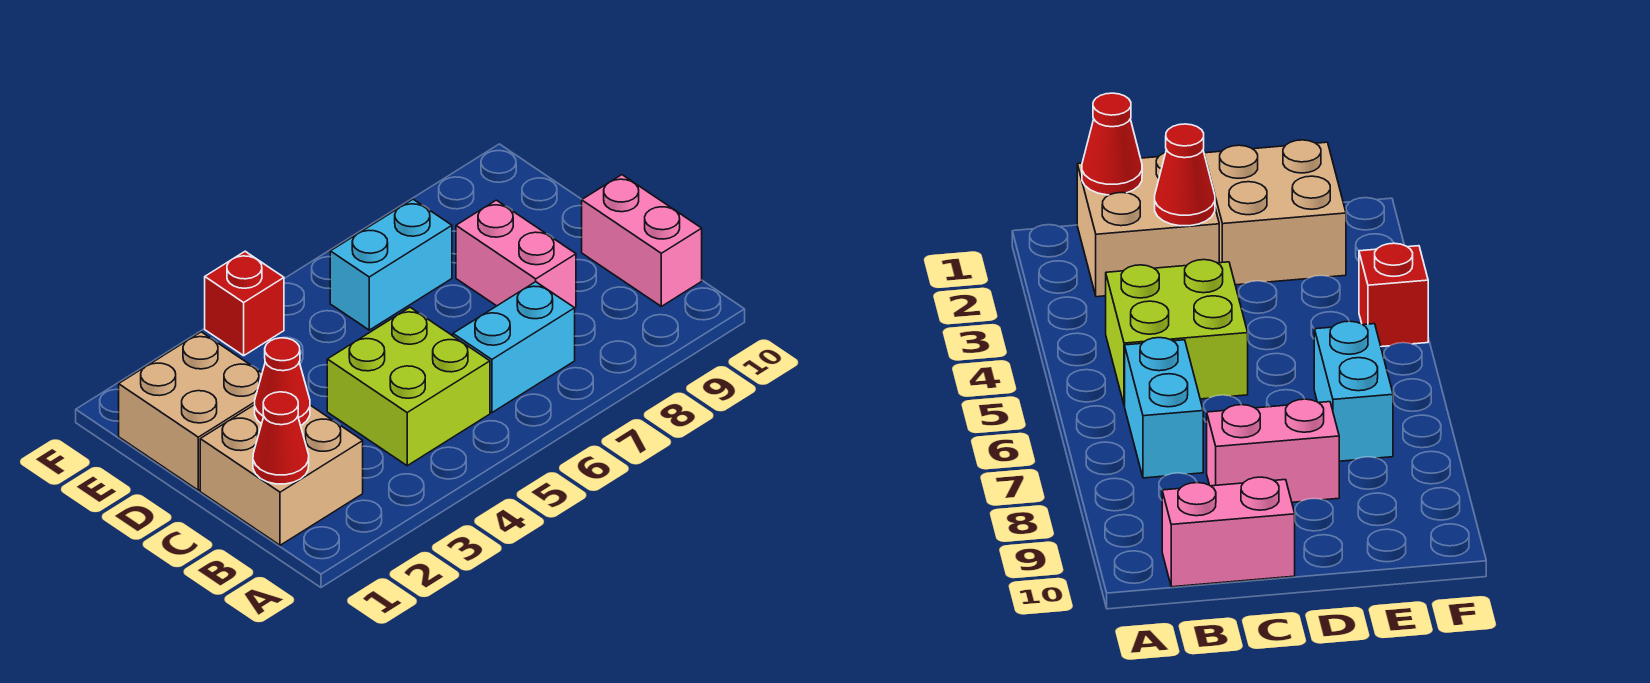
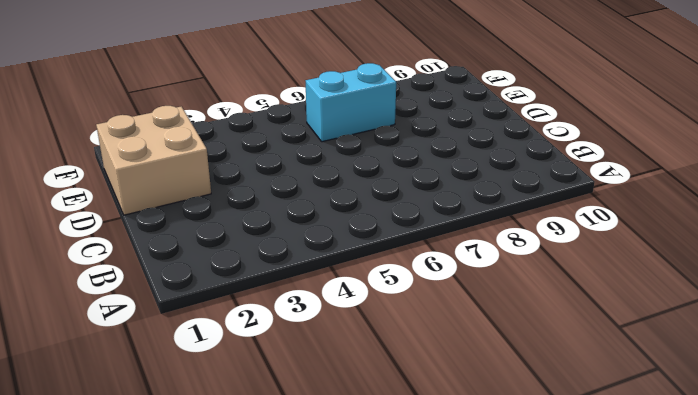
none -> tan 2x2 brick [200,405,363,545]
none -> lime 2x2 brick [327,307,490,466]

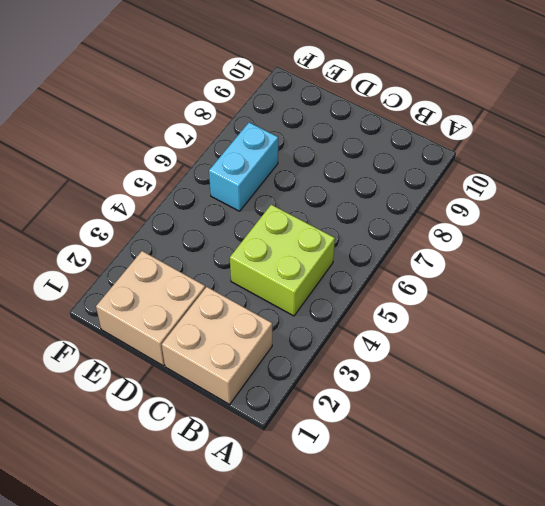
none -> cyan 1x2 brick [453,282,575,413]
none -> pink 1x2 brick [582,175,702,306]

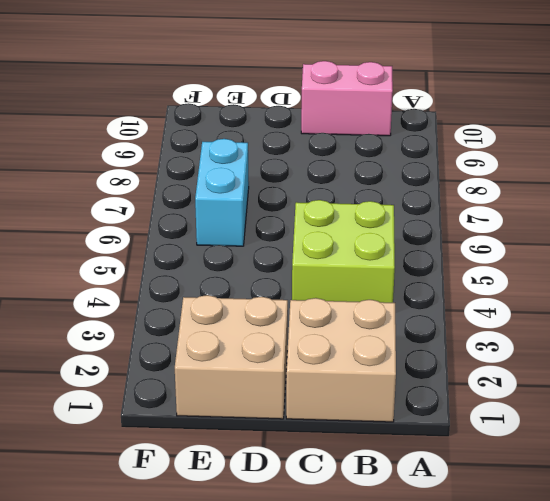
none -> cyan 1x2 brick [453,282,575,413]
none -> pink 1x2 brick [456,200,576,308]

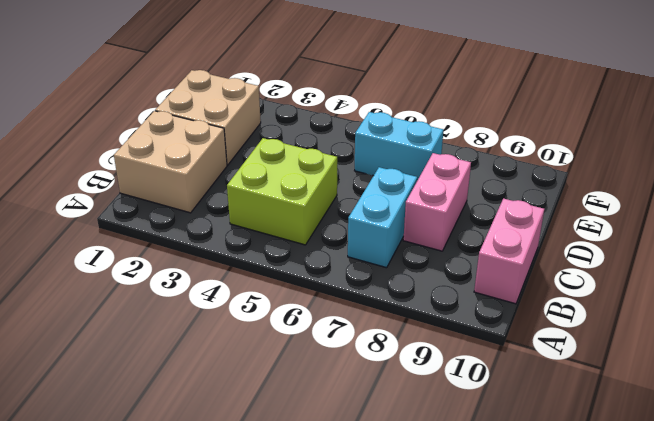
cyan 1x2 brick [348,167,417,268] -> cyan 1x2 brick turned to [453,282,575,413]
none -> red 1x1 brick [205,251,284,356]
none -> red 1x1 cone [253,392,309,484]

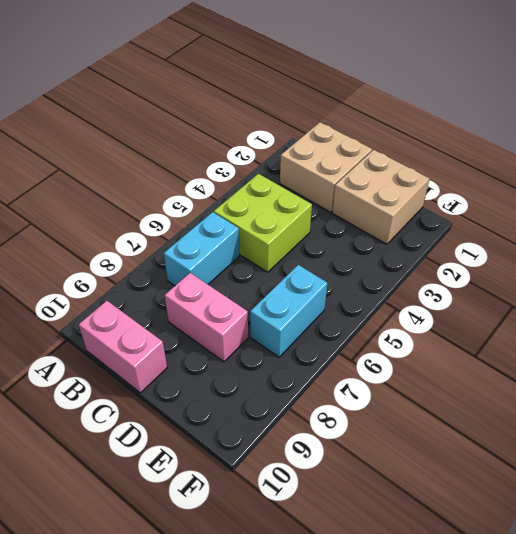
none -> red 1x1 brick [205,251,284,356]
none -> red 1x1 cone [253,392,309,484]

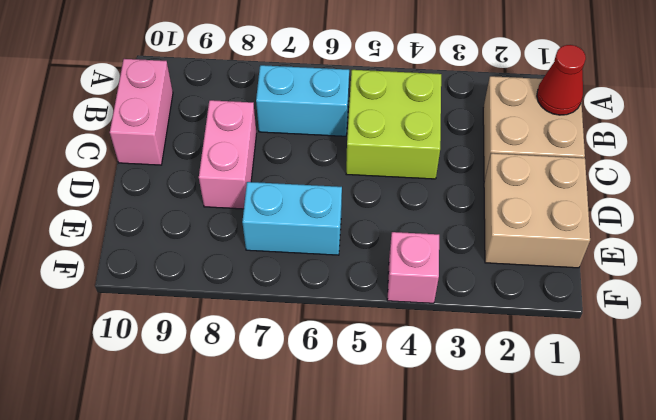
pink 1x1 brick [387,232,439,303] -> red 1x1 brick [205,251,284,356]
none -> red 1x1 cone [255,338,310,426]

